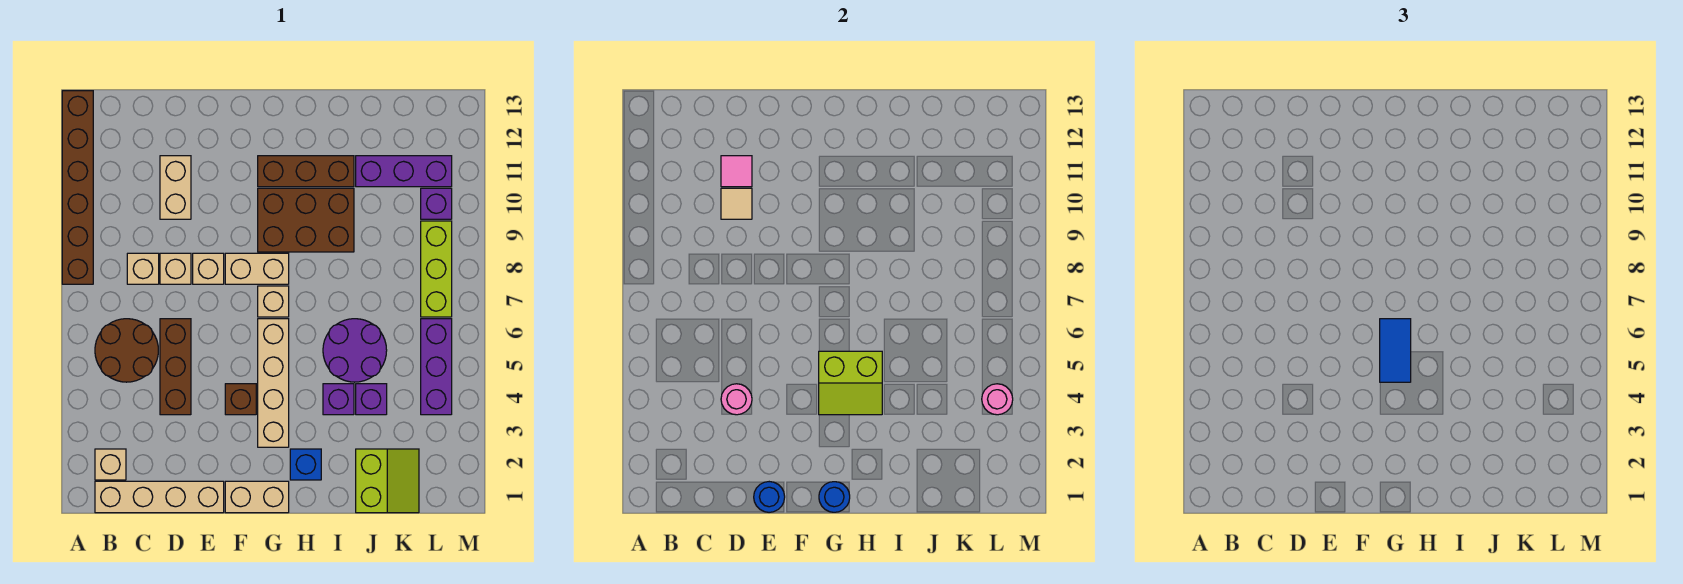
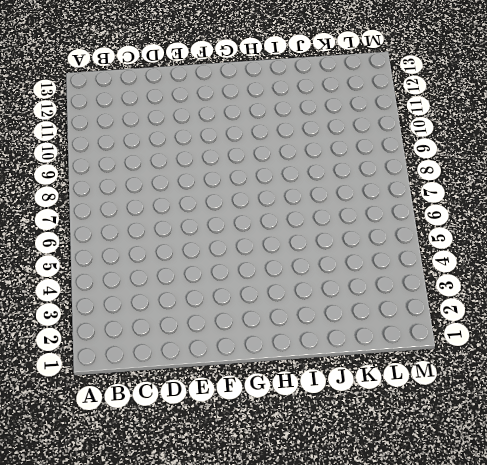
none -> brown 1x6 brick [62,91,93,284]
none -> tan 1x4 brick [95,481,224,513]
none -> tan 1x1 brick [95,449,126,480]
none -> brown 2x2 round brick [95,319,158,382]

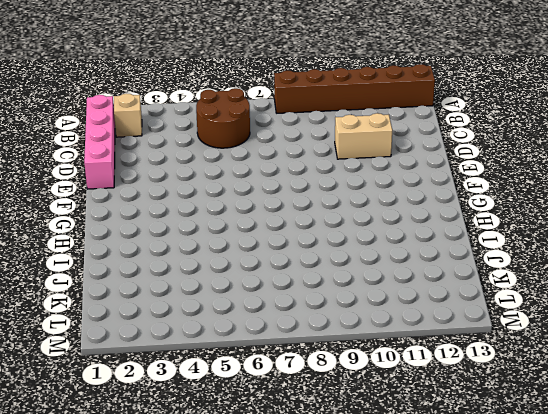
pink 1x4 brick [84,95,115,189] -> tan 1x4 brick [95,481,224,513]
none -> tan 1x1 brick [127,253,159,284]
none -> brown 1x3 brick [160,319,191,415]
none -> tan 1x1 brick [160,253,191,284]
none -> tan 1x1 brick [193,253,224,284]

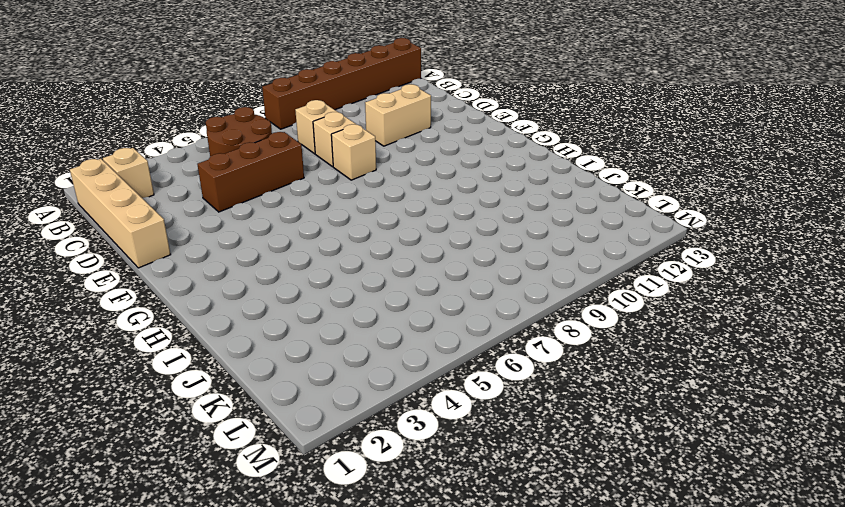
none -> tan 1x2 brick [225,481,289,513]
none -> brown 1x1 brick [225,384,256,415]
none -> tan 1x2 brick [225,253,289,284]
none -> tan 1x4 brick [258,319,289,447]

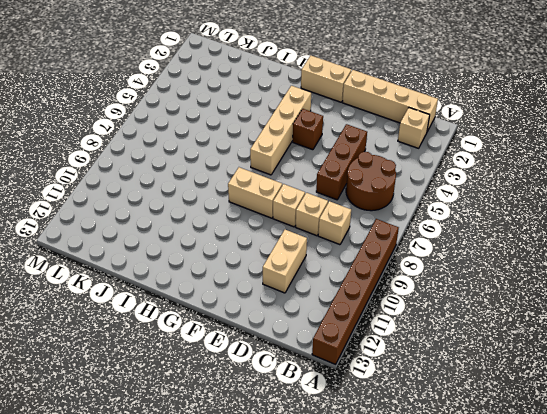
none -> tan 1x1 brick [258,286,289,317]
none -> brown 2x3 brick [258,188,354,252]
none -> brown 1x3 brick [258,156,354,187]
none -> blue 1x1 brick [290,449,321,480]

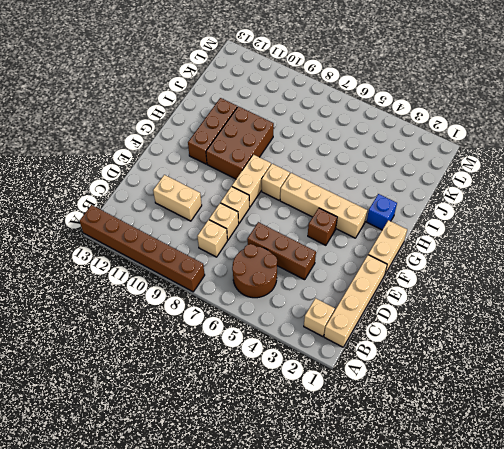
none -> purple 1x1 brick [323,384,354,415]
none -> purple 2x2 round brick [323,319,387,382]
none -> lime 2x2 slope [356,449,419,513]
none -> purple 1x1 brick [356,384,387,415]

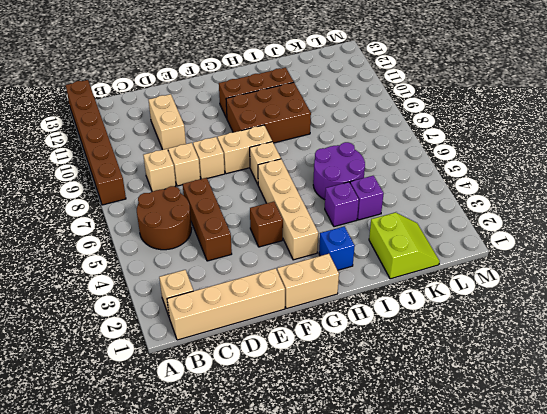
none -> purple 1x3 brick [356,156,452,187]
none -> purple 1x3 brick [421,319,452,415]
none -> lime 1x3 brick [421,221,452,317]
none -> purple 1x1 brick [421,188,452,219]

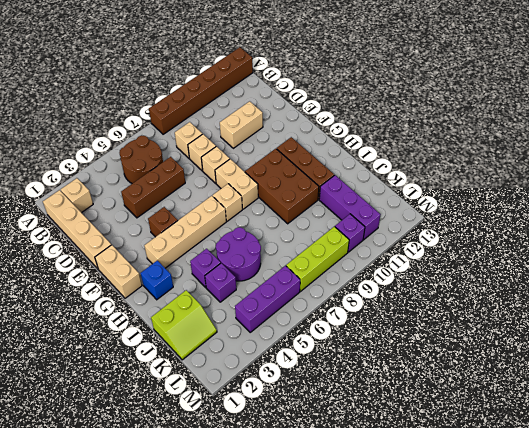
none -> pink 1x1 round brick [721,384,752,415]
none -> tan 1x1 tile [721,188,752,219]
none -> pink 1x1 tile [721,156,752,187]
none -> blue 1x1 round brick [754,482,785,512]

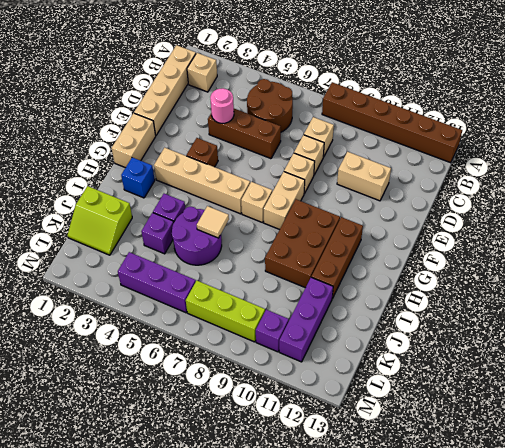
tan 1x1 tile [197,206,229,238] -> tan 1x1 tile moved to [721,188,752,219]
none -> pink 1x1 tile [721,156,752,187]
none -> blue 1x1 round brick [754,482,785,512]
none -> blue 1x1 round brick [819,482,850,512]
none -> lime 2x2 slope [819,351,882,415]

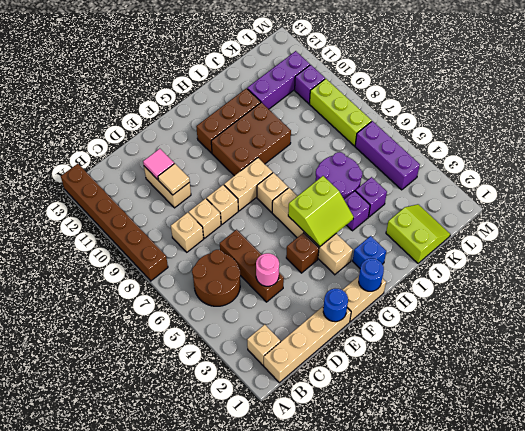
none -> pink 1x1 round brick [982,384,1013,415]
none -> blue 1x2 tile [1380,319,1411,382]

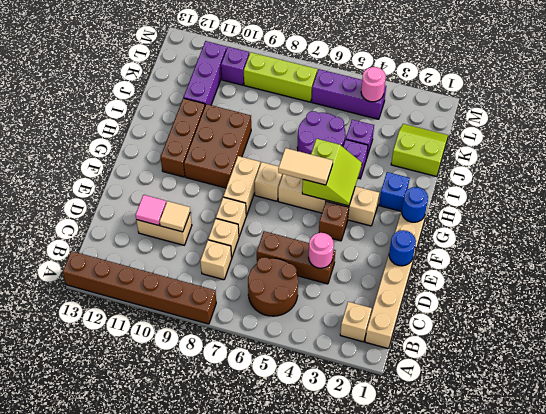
tan 1x2 tile [278,148,333,185] -> blue 1x2 tile [1380,319,1411,382]

